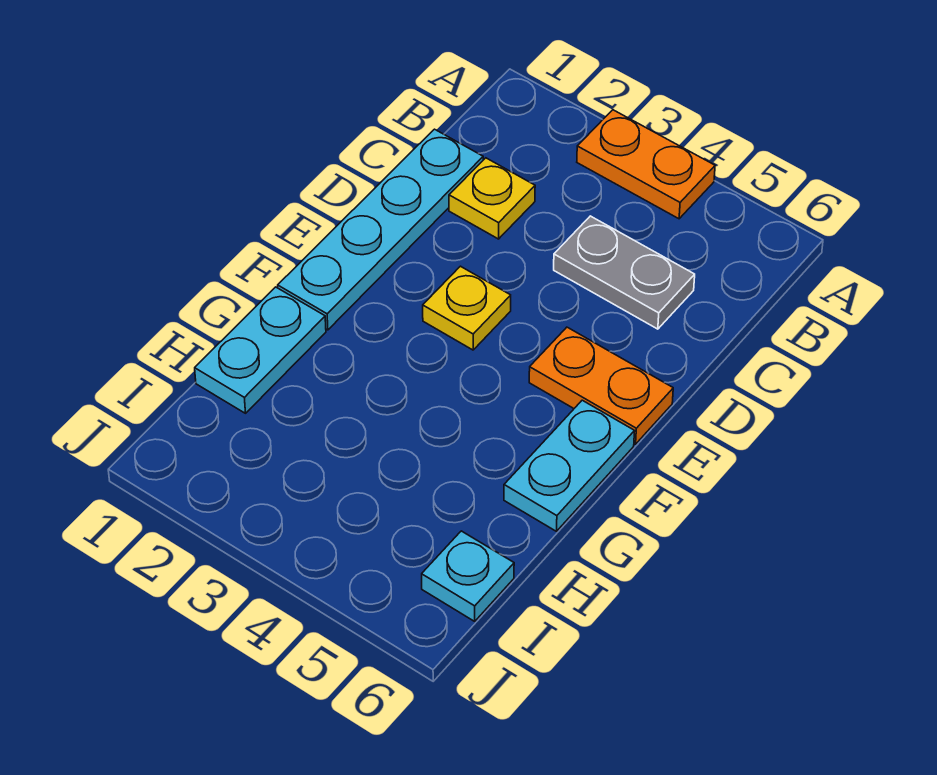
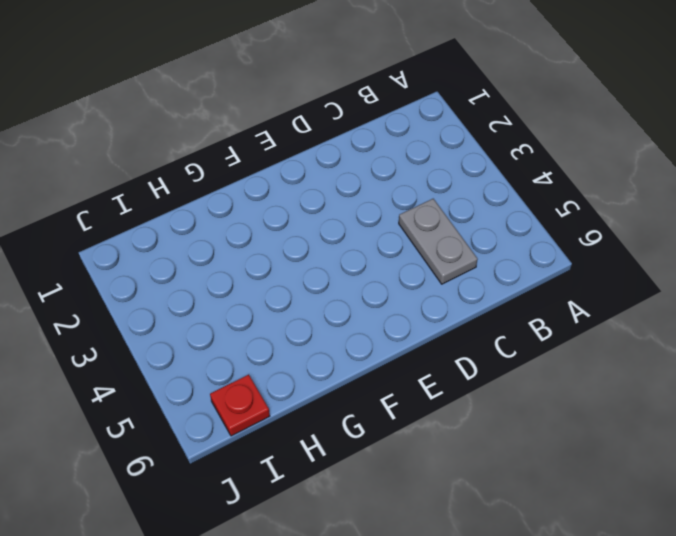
red 1x1 plate [210,375,270,436] -> cyan 1x1 plate [422,531,514,621]
none -> orange 1x2 plate [577,110,715,219]
none -> cyan 1x4 plate [278,129,483,330]

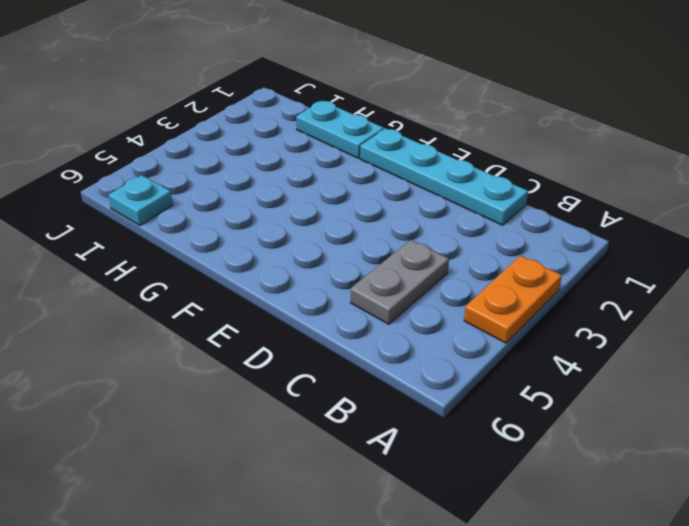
none -> yellow 1x1 plate [449,158,535,239]
none -> yellow 1x1 plate [423,266,511,350]

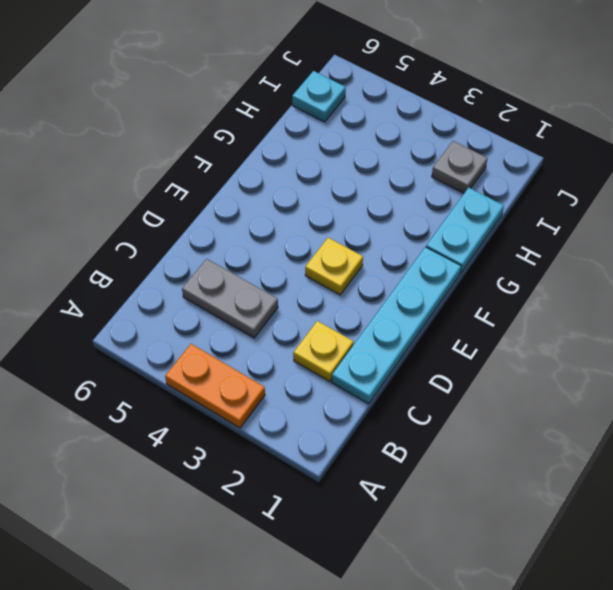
grey 1x1 plate [432,141,487,193] -> none
none -> orange 1x2 plate [529,327,673,444]
none -> cyan 1x2 plate [504,400,635,531]

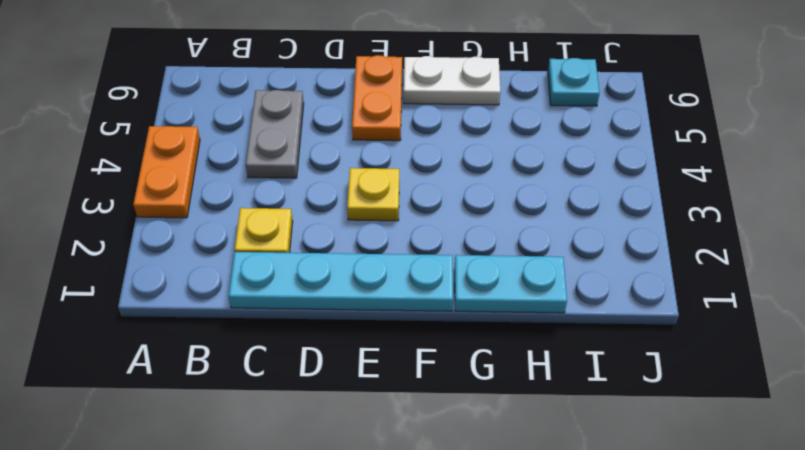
white 1x2 plate [404,56,500,105] -> cyan 1x2 plate [504,400,635,531]

